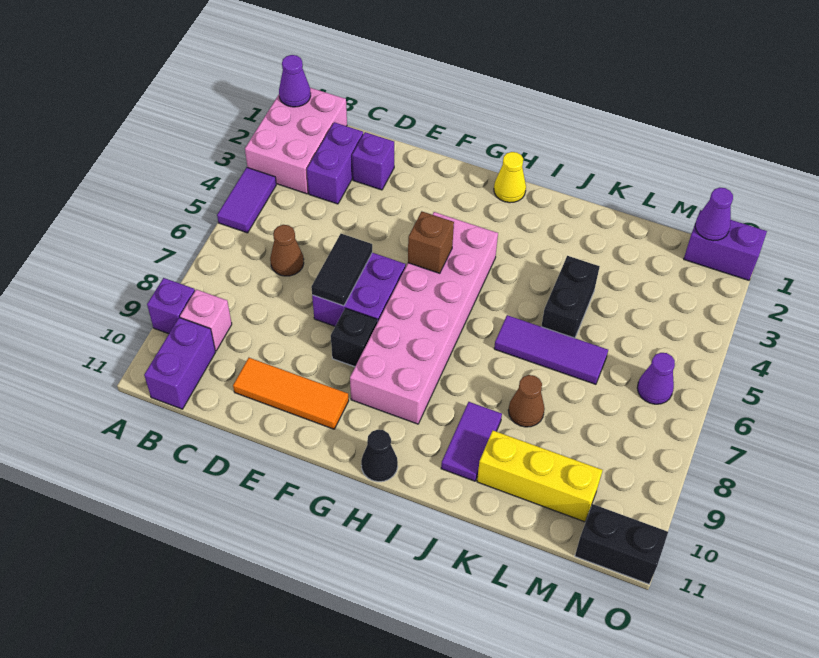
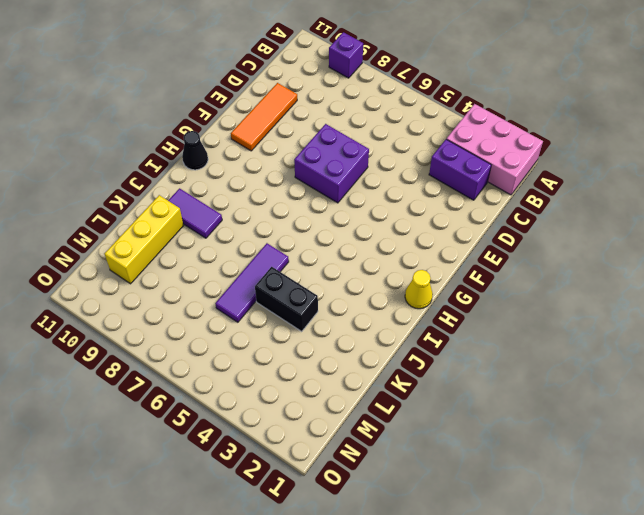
none -> purple 1x2 tile [217,168,276,233]
none -> pink 1x1 brick [180,289,232,351]
none -> purple 1x2 brick [144,318,216,409]

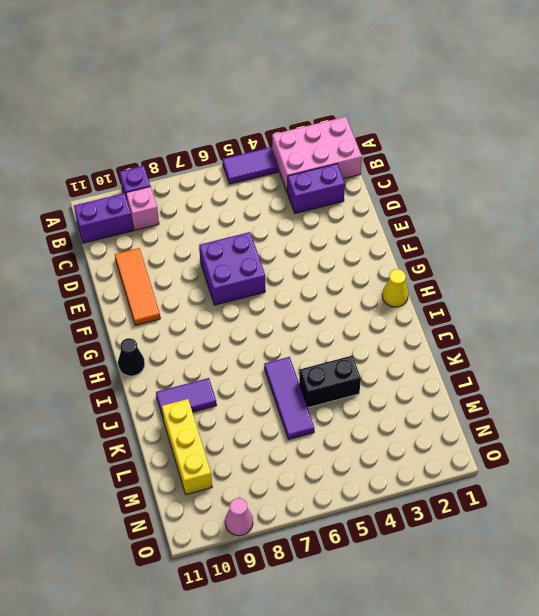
pink 1x1 cone [225,498,253,536] -> none
none -> brown 1x1 cone [270,225,304,276]
none -> purple 1x1 brick [352,132,394,190]
none -> black 1x1 brick [331,308,377,367]

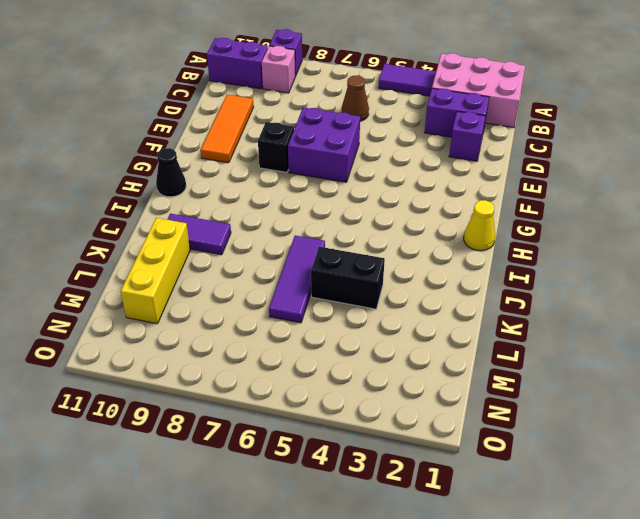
none -> pink 2x6 brick [350,212,498,424]
none -> brown 1x1 cone [508,375,545,427]
none -> purple 1x2 brick [684,210,767,280]

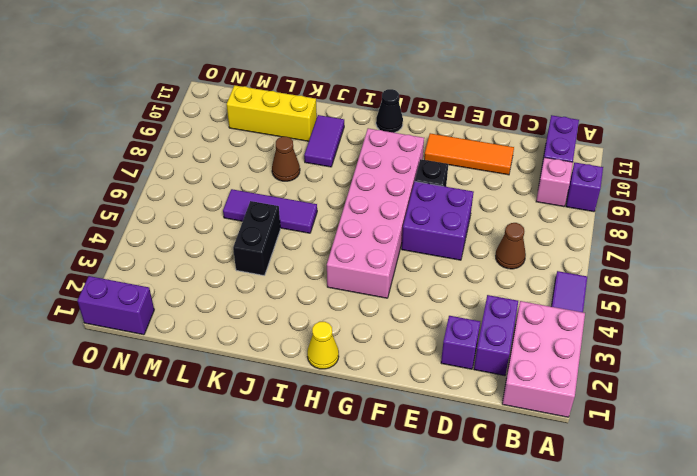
none -> purple 1x1 cone [637,353,675,404]
none -> black 1x2 brick [575,504,668,584]
none -> purple 1x1 cone [279,55,311,107]

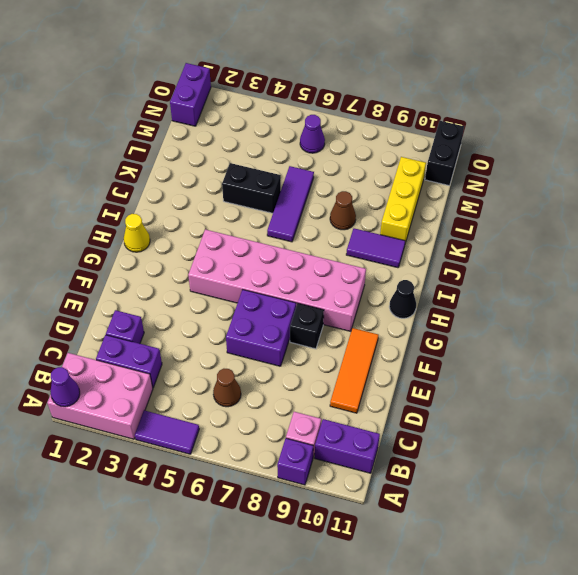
none -> black 1x2 tile [311,234,372,306]
none -> brown 1x1 brick [408,211,454,273]
none -> purple 1x1 cone [695,188,733,241]

